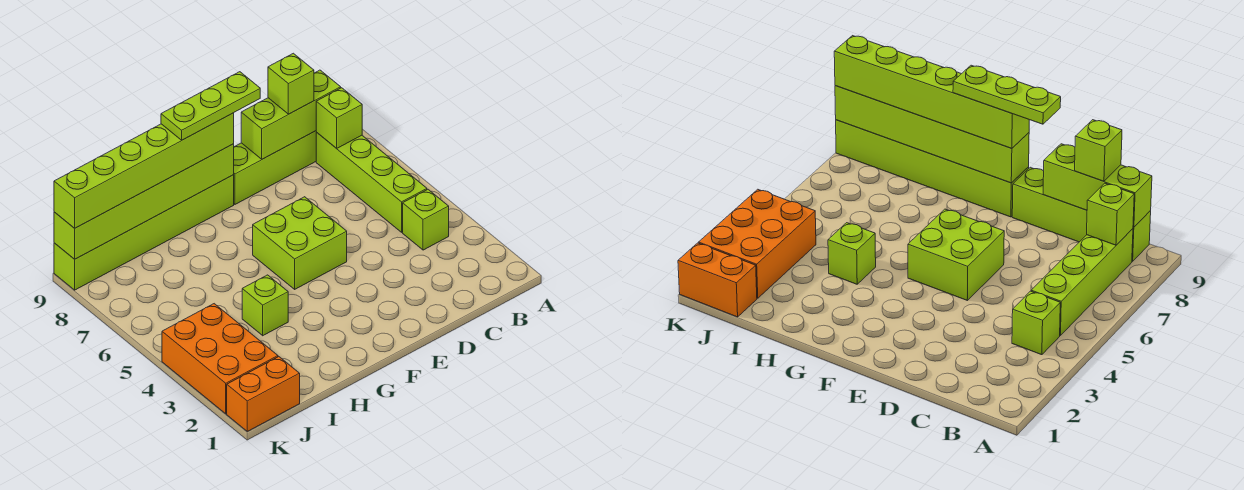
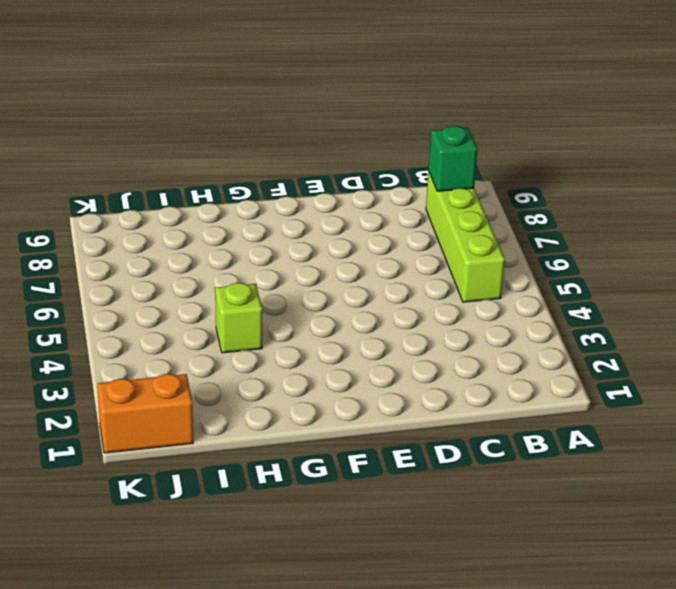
green 1x1 brick [429,126,478,191] -> lime 1x1 brick [316,88,362,148]
none -> lime 1x1 brick [403,190,449,250]
none -> lime 1x4 brick [234,131,316,204]
none -> lime 2x2 brick [253,197,347,289]

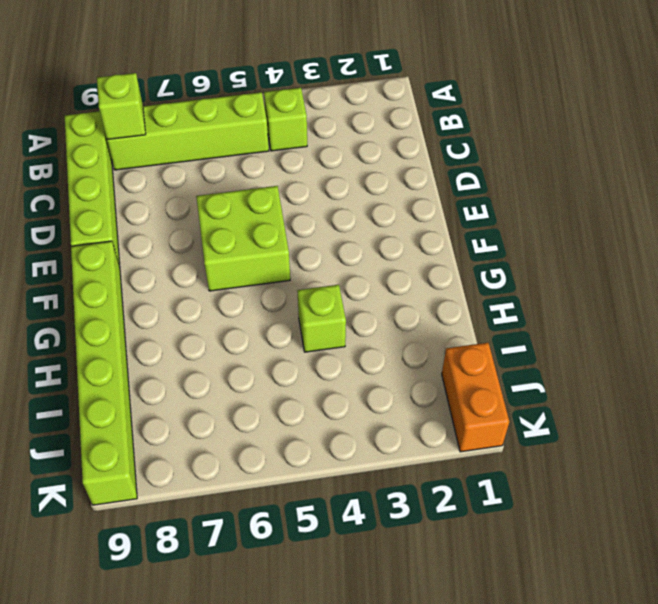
none -> orange 2x3 brick [162,304,278,414]
none -> lime 1x3 brick [241,70,341,159]
none -> lime 1x6 brick [54,144,234,259]

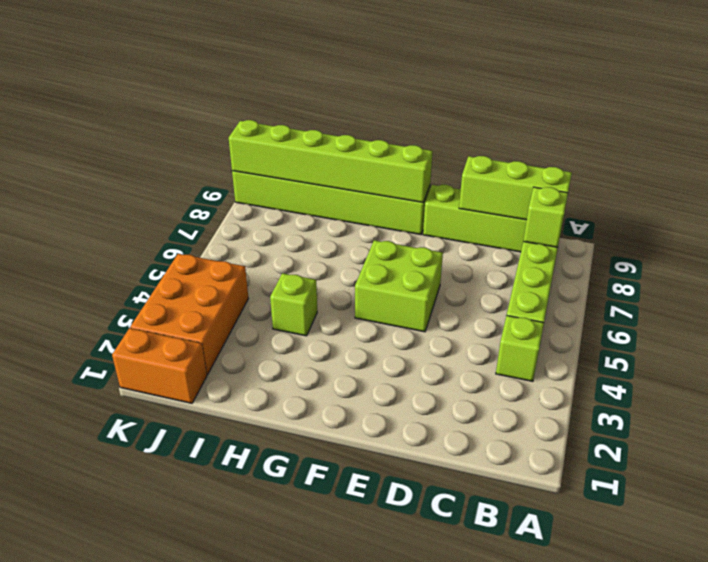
none -> lime 1x1 brick [268,53,314,114]
none -> lime 1x6 brick [54,113,234,228]
none -> lime 1x3 plate [161,72,260,140]

